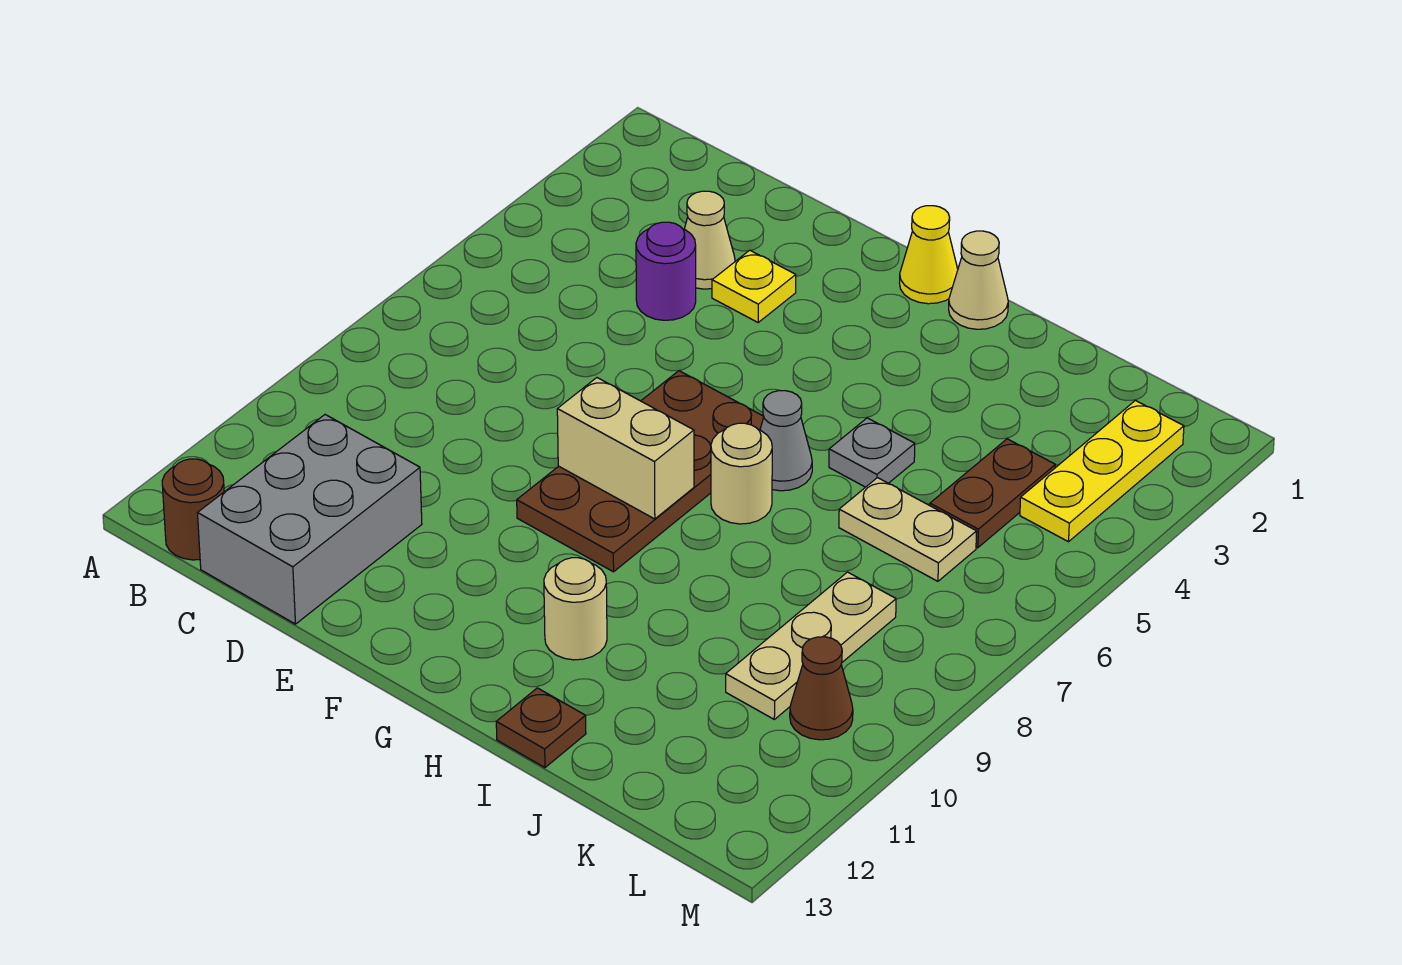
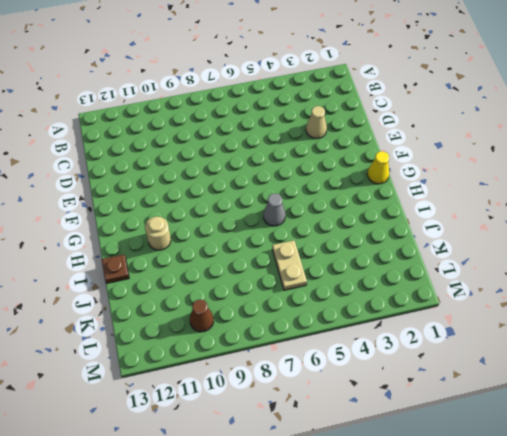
none -> brown 1x1 round brick [162,459,224,560]
none -> grey 2x3 brick [198,415,422,624]
none -> purple 1x1 round brick [636,222,696,320]

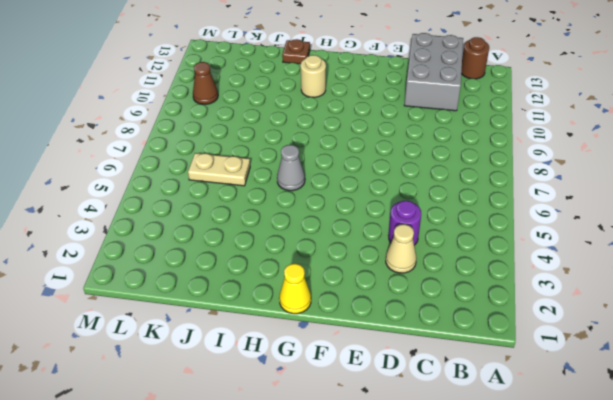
none -> yellow 1x1 plate [712,250,796,322]
none -> brown 2x4 plate [517,371,764,572]
none -> tan 1x1 cone [949,231,1008,329]

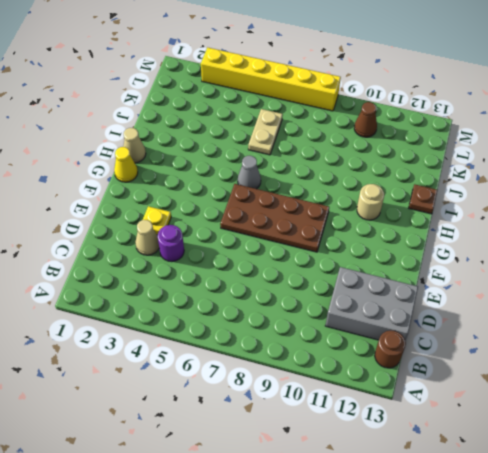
yellow 1x6 brick [201,47,341,111] -> none
none -> tan 1x1 round brick [711,423,772,524]
none -> grey 1x1 plate [829,418,915,487]
none -> brown 1x2 plate [930,439,1055,548]

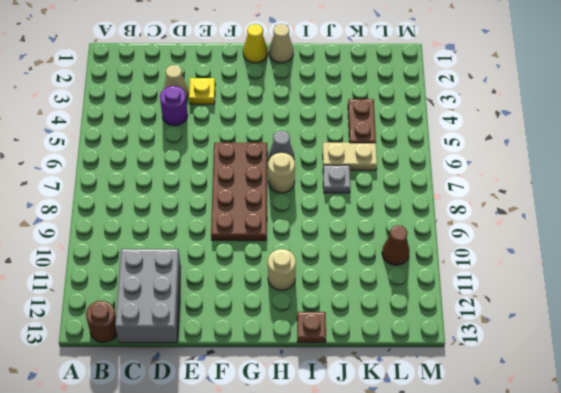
grey 1x1 plate [323,165,350,193] -> grey 1x1 plate moved to [829,418,915,487]
none -> tan 1x3 plate [726,572,896,719]
none -> yellow 1x3 plate [1020,401,1184,542]
none -> tan 1x2 brick [557,378,694,519]

